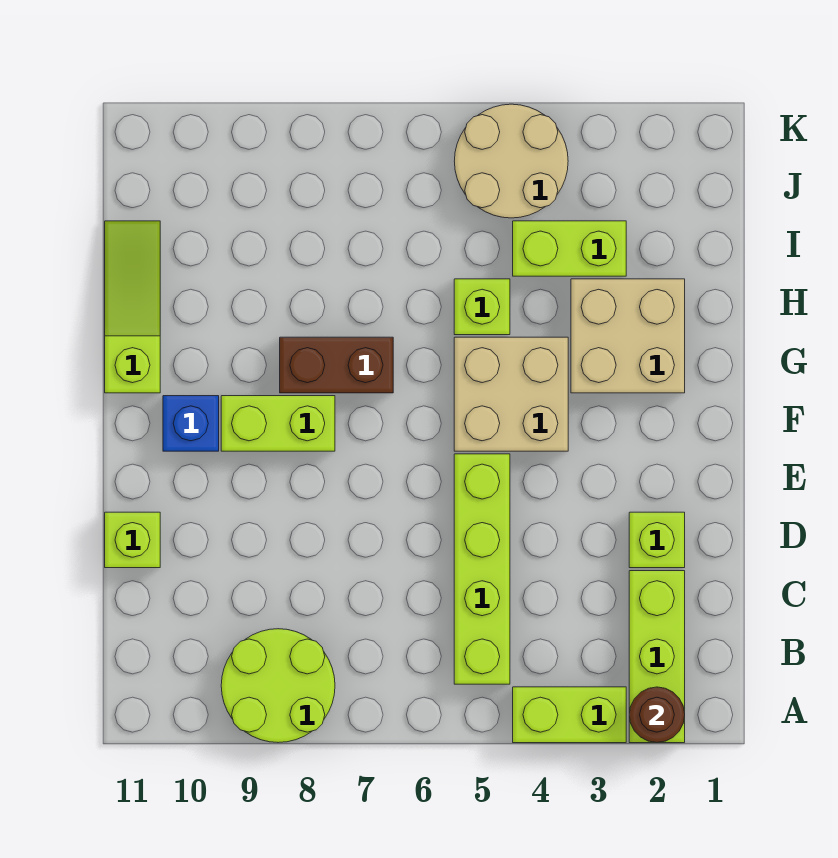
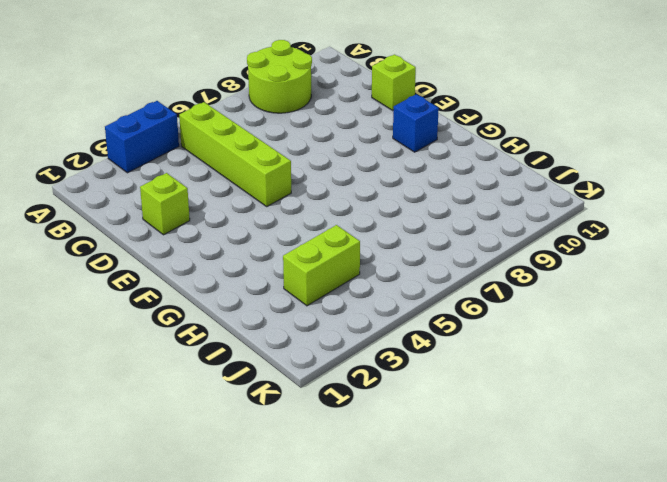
blue 1x2 brick [105,101,179,173] -> lime 1x2 brick [513,687,626,743]
none -> lime 1x3 brick [629,571,685,743]
none -> tan 2x2 brick [454,337,568,451]
none -> lime 1x2 brick [221,396,335,451]

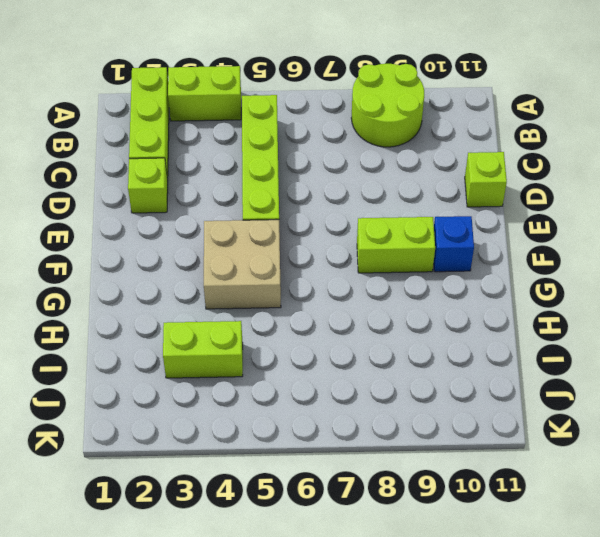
none -> tan 2x2 brick [571,279,685,393]
none -> brown 1x2 brick [280,337,393,393]
none -> lime 1x3 slope [105,221,160,393]

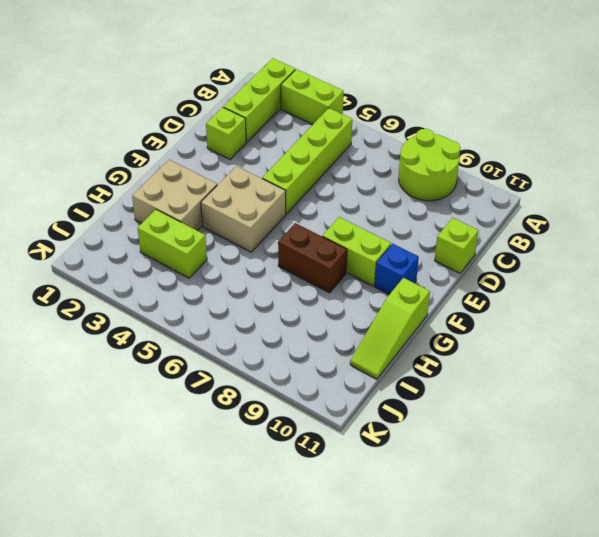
none -> lime 1x1 brick [454,279,510,335]
none -> tan 2x2 round brick [454,104,568,218]
none -> brown 1x1 round brick [629,687,685,743]

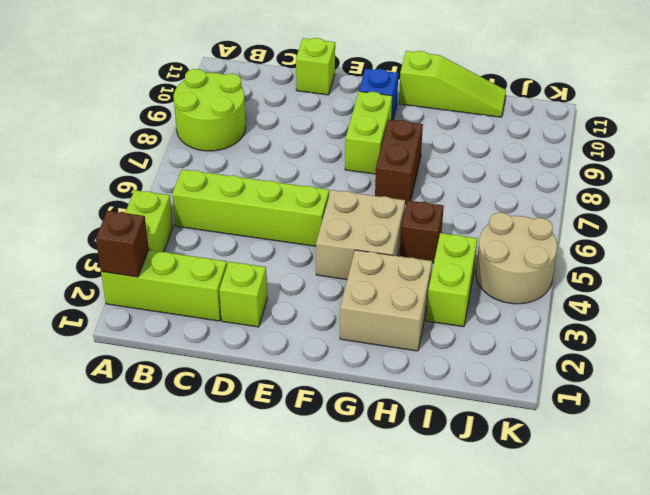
brown 1x1 brick [96,211,149,277] -> brown 1x1 round brick [629,687,685,743]
brown 1x1 brick [400,200,444,263] -> lime 1x1 brick [454,279,510,335]

